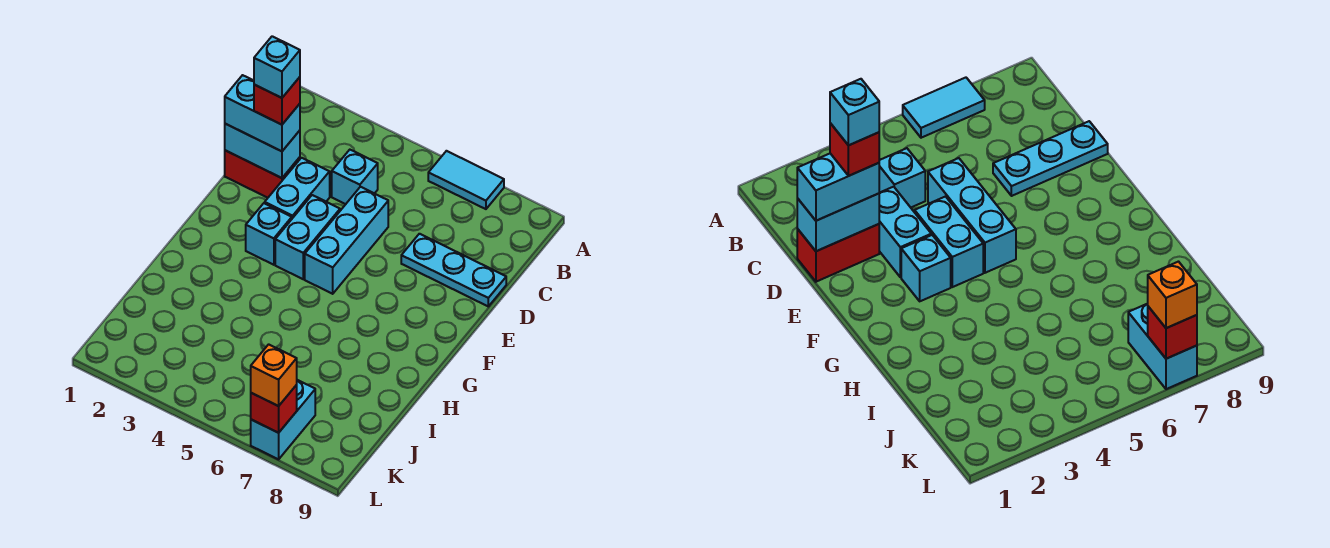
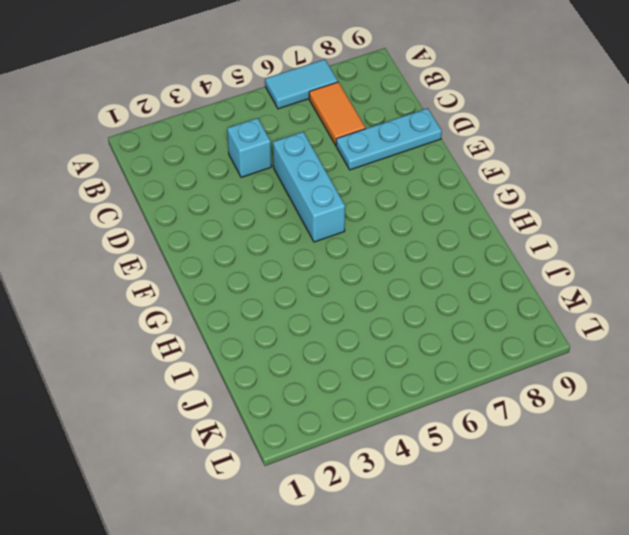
orange 1x2 tile [309,82,366,145] -> none
none -> red 1x2 brick [225,150,300,198]
none -> cyan 1x2 brick [265,158,330,218]
none -> cyan 1x2 brick [275,195,340,279]

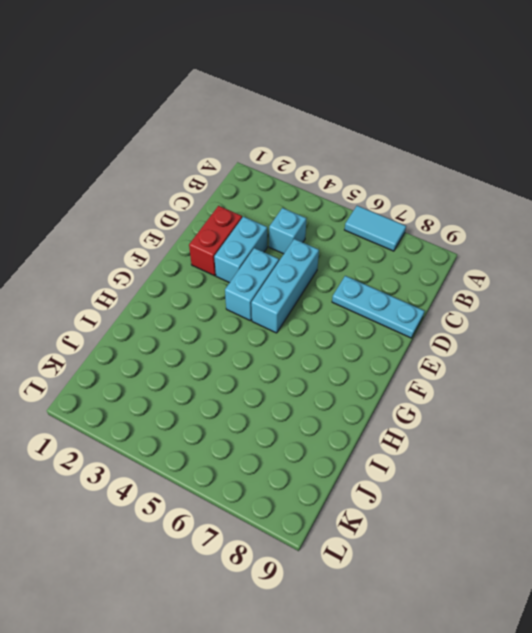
red 1x2 brick [189,206,242,276] -> red 1x2 brick turned to [225,150,300,198]
none -> cyan 1x1 brick [246,203,292,265]
none -> cyan 1x2 brick [251,380,315,459]
none -> cyan 1x2 brick [225,124,300,178]

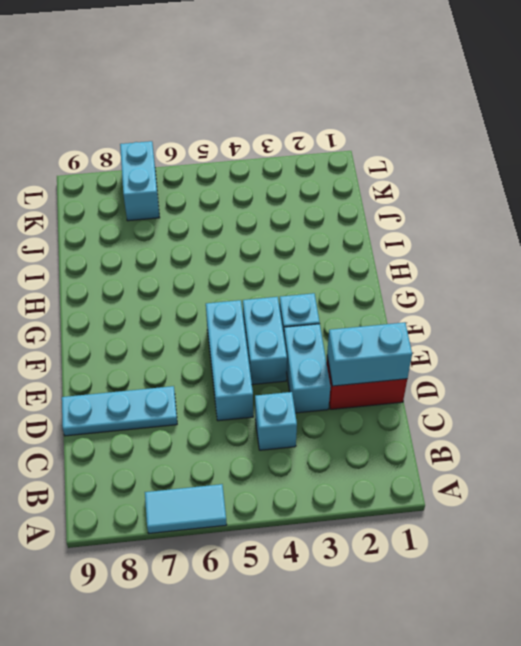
none -> red 1x1 brick [251,385,297,433]
none -> cyan 1x2 brick [225,75,300,151]
none -> orange 1x1 brick [251,344,297,406]

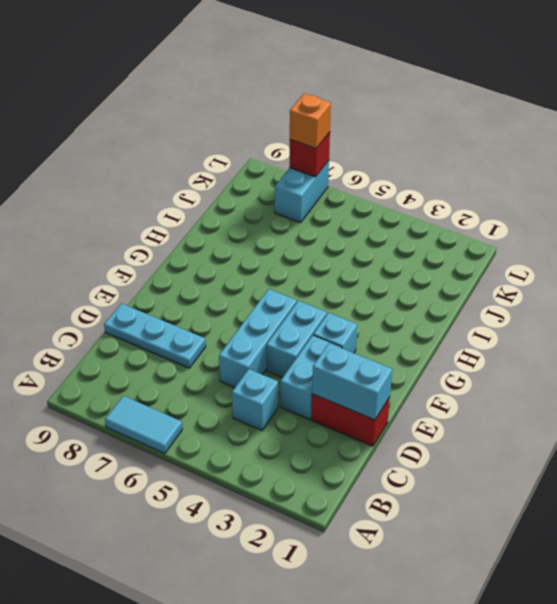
none -> cyan 1x2 brick [225,75,300,151]
none -> red 1x1 brick [254,77,300,125]
none -> cyan 1x1 brick [254,36,300,98]

